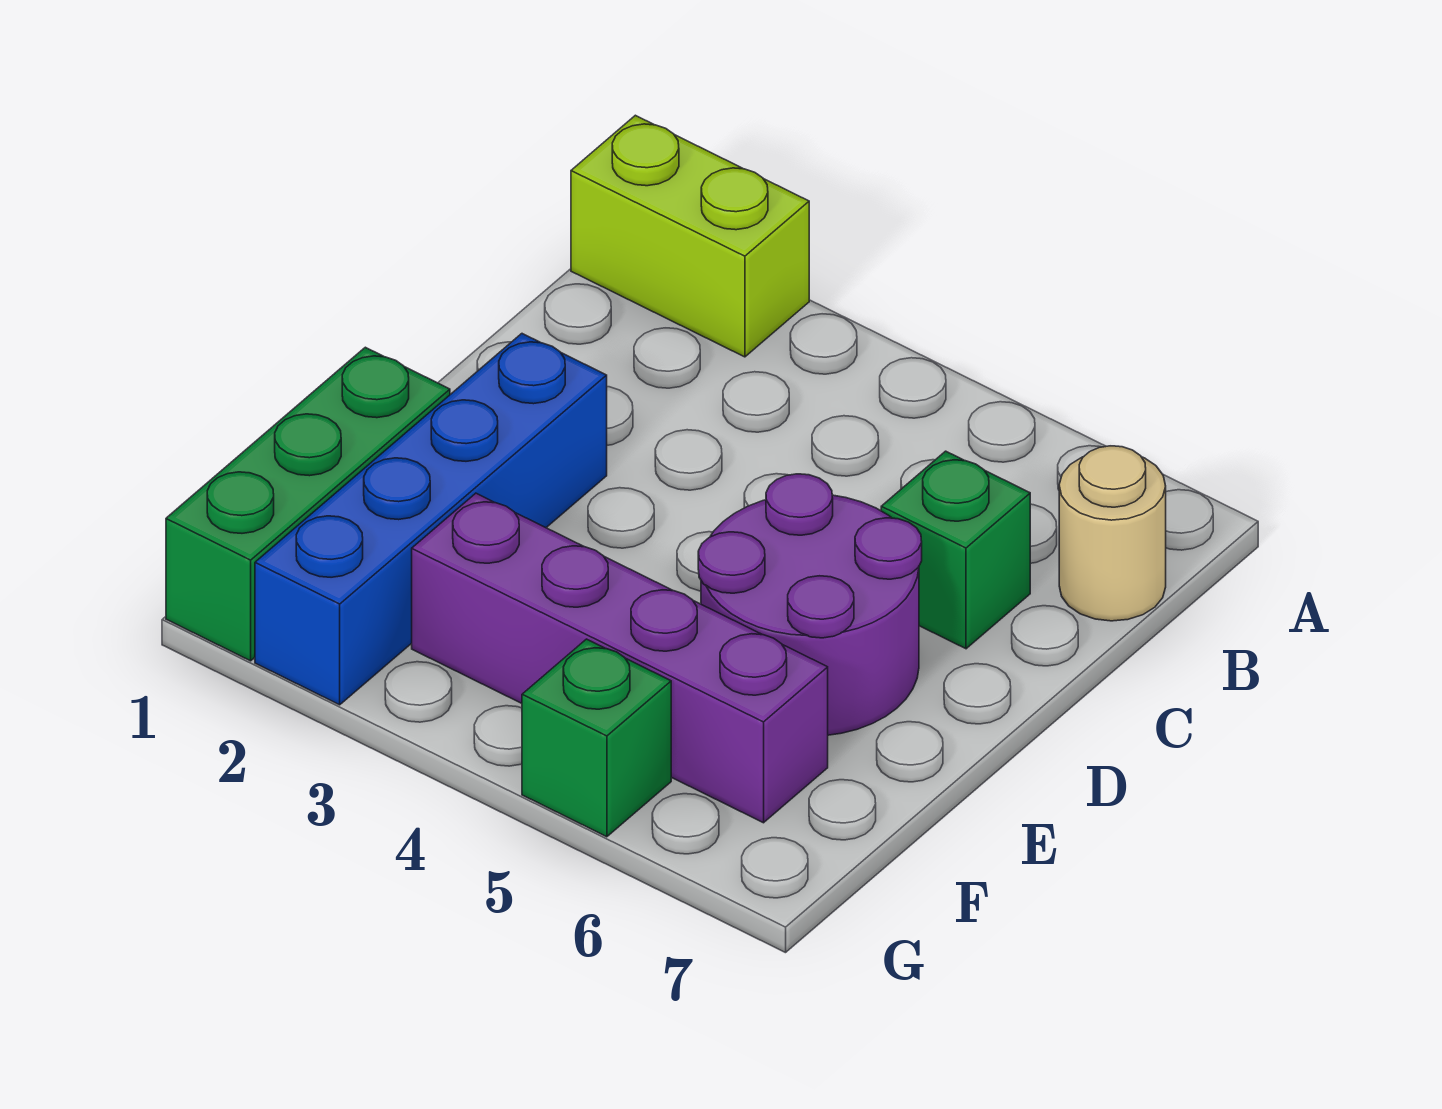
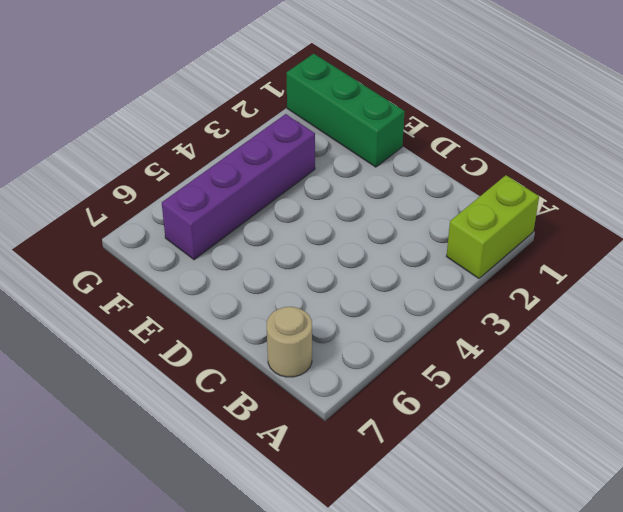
none -> green 1x1 brick [881,451,1030,649]
none -> blue 1x4 brick [255,334,607,705]

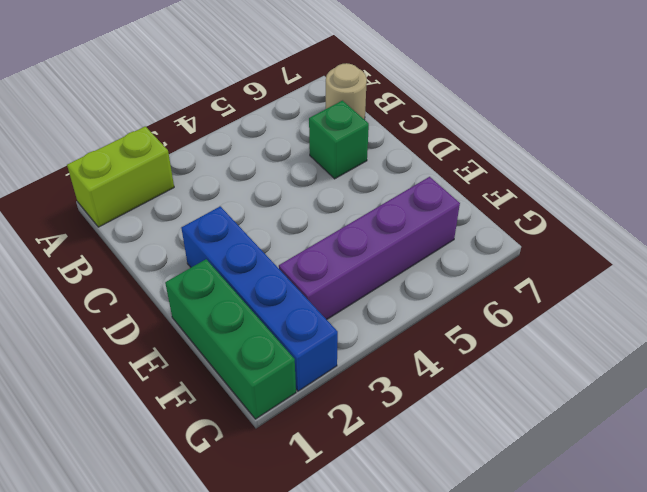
none -> purple 2x2 round brick [698,474,922,735]
none -> green 1x1 brick [522,639,671,837]

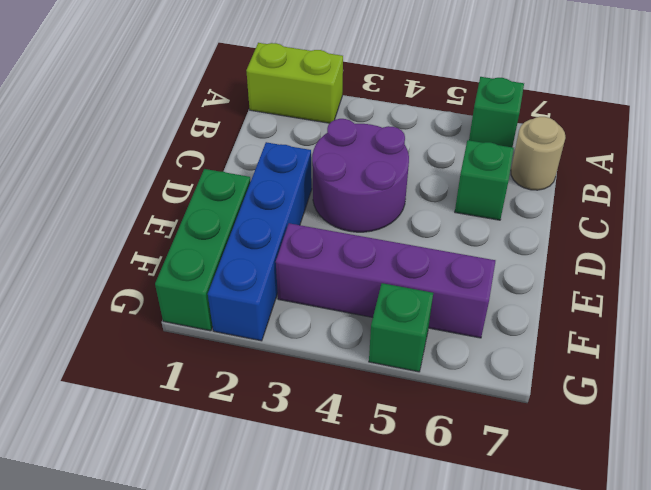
green 1x1 brick [469,77,524,147] -> none
purple 2x2 round brick [312,119,409,232] -> purple 2x2 round brick moved to [698,474,922,735]

